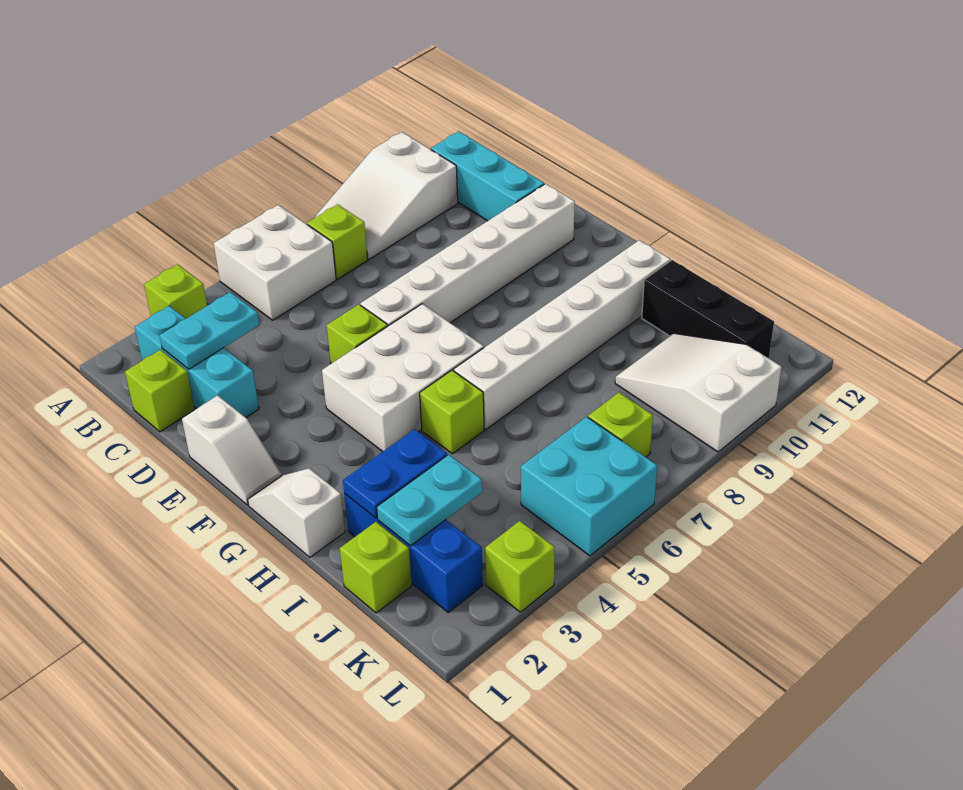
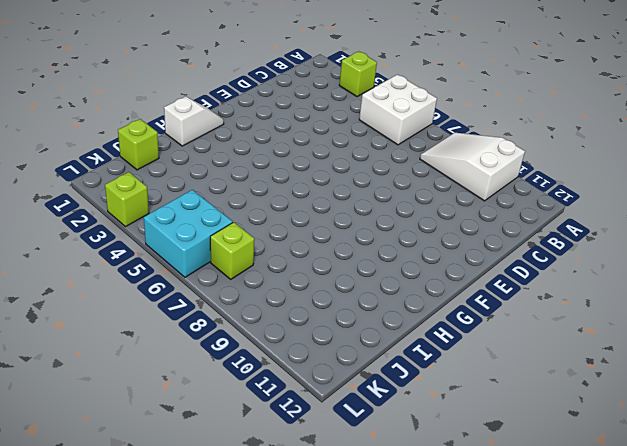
none -> cyan 1x3 brick [135,306,259,417]
none -> lime 1x1 brick [307,204,368,279]
none -> cyan 1x3 brick [431,131,544,221]

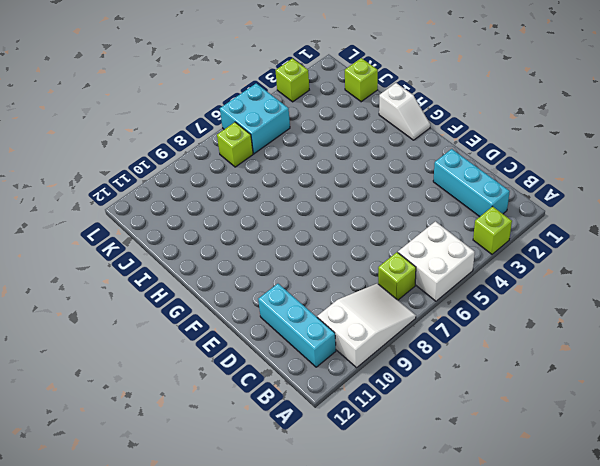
none -> lime 1x1 brick [125,350,195,432]
none -> white 1x2 slope [182,395,282,505]
none -> lime 1x1 brick [327,304,388,364]

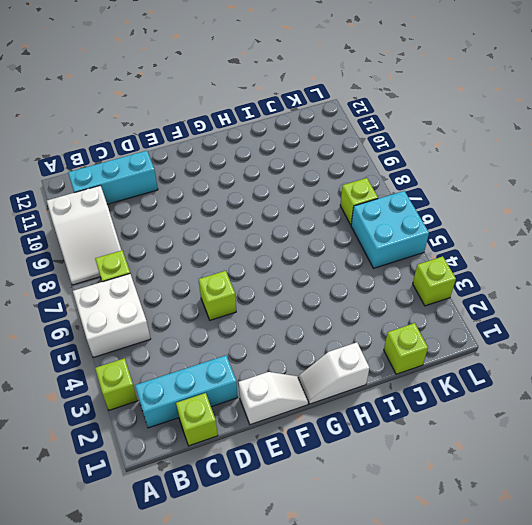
none -> white 1x6 brick [360,184,575,326]
none -> white 2x3 brick [322,304,484,452]
none -> lime 1x1 brick [420,370,484,454]

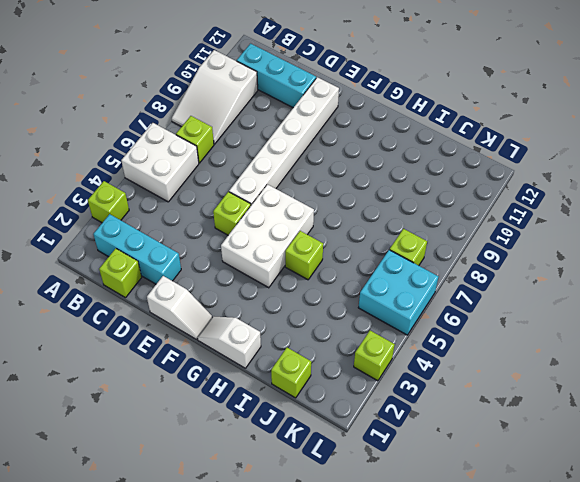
none -> white 1x6 brick [454,240,670,429]
none -> blue 1x3 brick [344,494,483,612]
none -> black 1x3 brick [642,260,774,358]

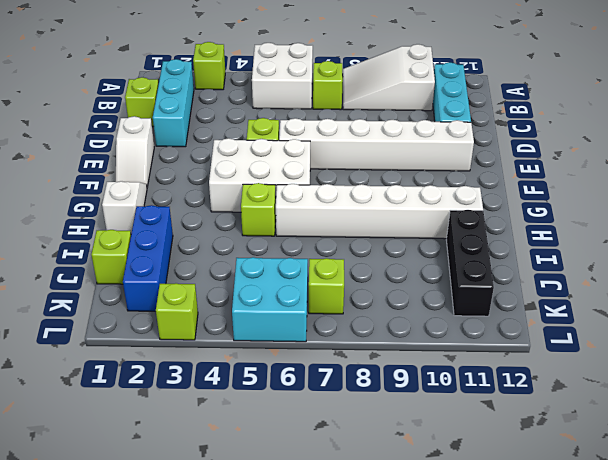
none -> white 2x3 slope [615,333,781,452]
none -> cyan 1x2 plate [159,292,259,369]
none -> blue 1x2 plate [343,429,447,518]

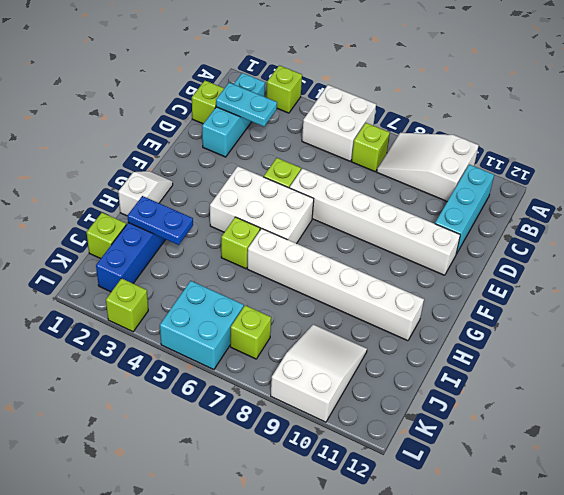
none -> white 1x2 slope [182,395,282,505]
none -> black 1x3 brick [642,260,774,358]
none -> cyan 1x2 plate [377,455,482,546]

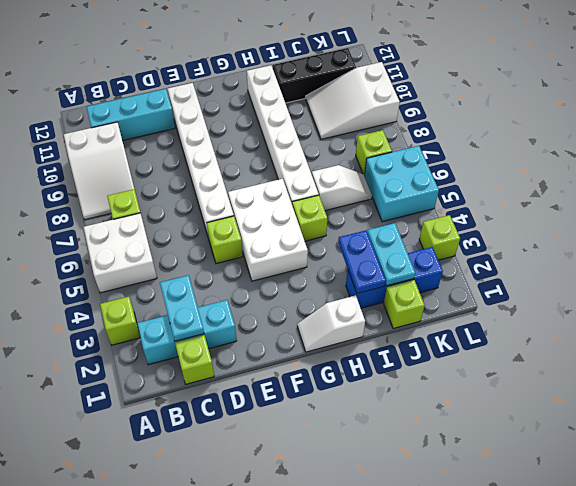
white 1x2 slope [312,165,372,211] -> white 1x2 slope moved to [182,395,282,505]

